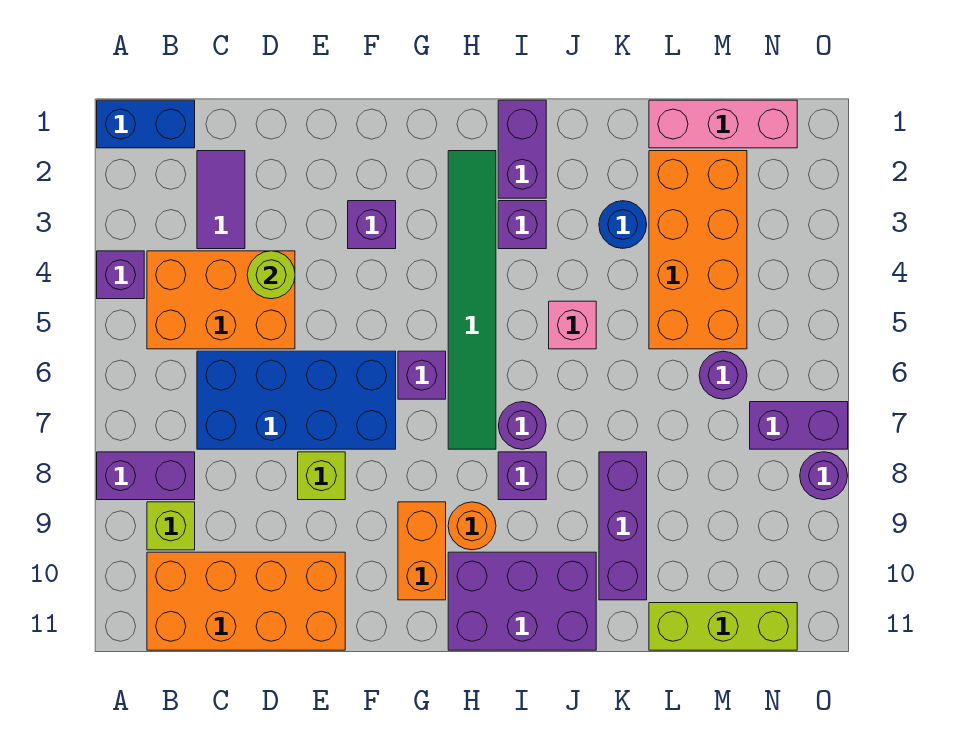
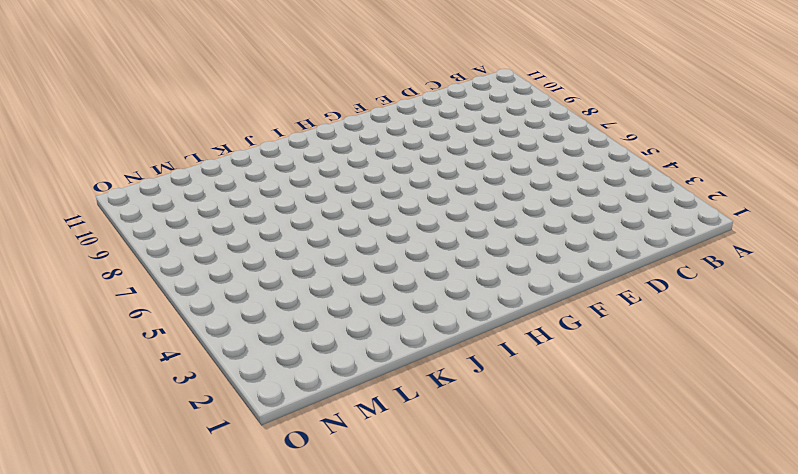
none -> blue 1x2 brick [97,100,195,148]
none -> purple 1x1 brick [97,251,144,299]
none -> purple 1x2 brick [97,452,195,500]

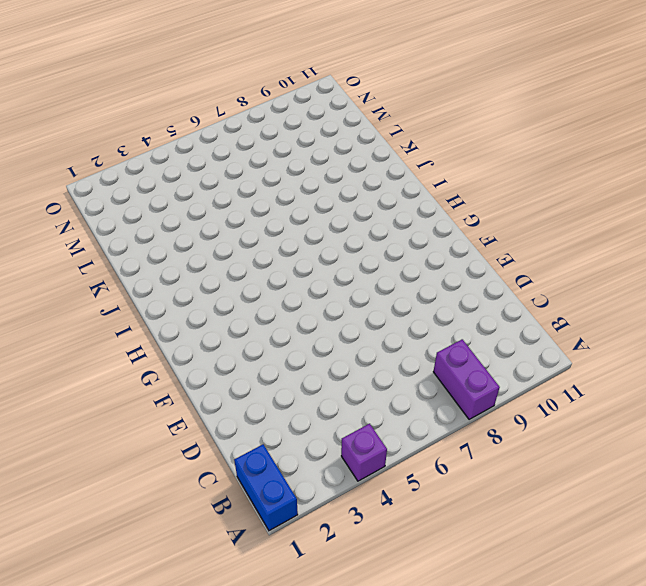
none -> orange 2x3 brick [147,251,295,349]
none -> lime 1x1 brick [147,502,195,550]
none -> orange 2x4 brick [147,552,345,650]

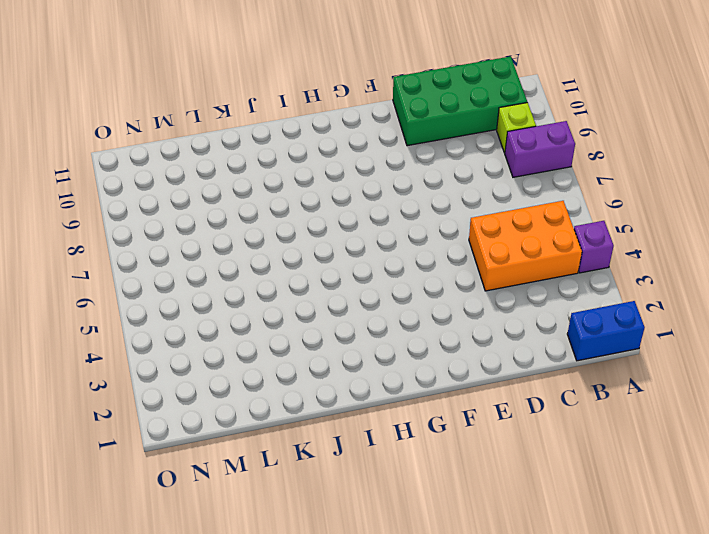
green 2x4 brick [393,56,527,146] -> orange 2x4 brick [147,552,345,650]
none -> purple 1x2 tile [197,151,245,249]
none -> blue 2x4 brick [197,351,396,449]
none -> lime 1x1 brick [298,452,345,500]

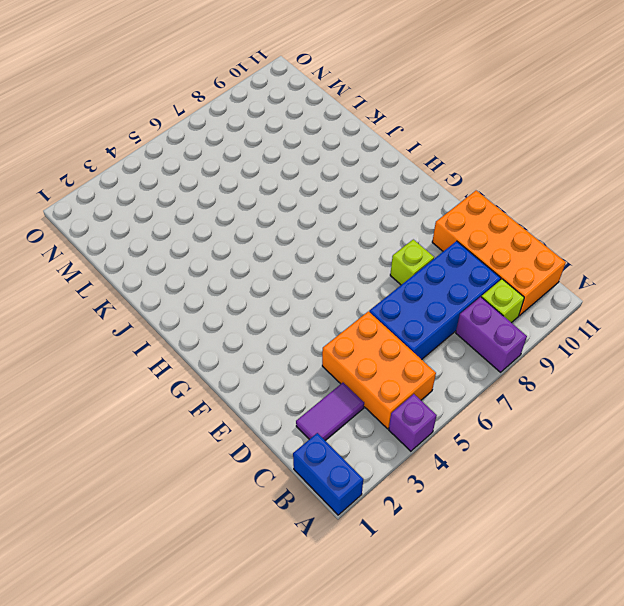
blue 2x4 brick [369,241,501,360] -> blue 2x4 brick turned to [197,351,396,449]
none -> purple 1x1 brick [348,201,396,249]
none -> purple 1x1 brick [398,351,446,399]
none -> orange 1x2 brick [398,502,446,600]

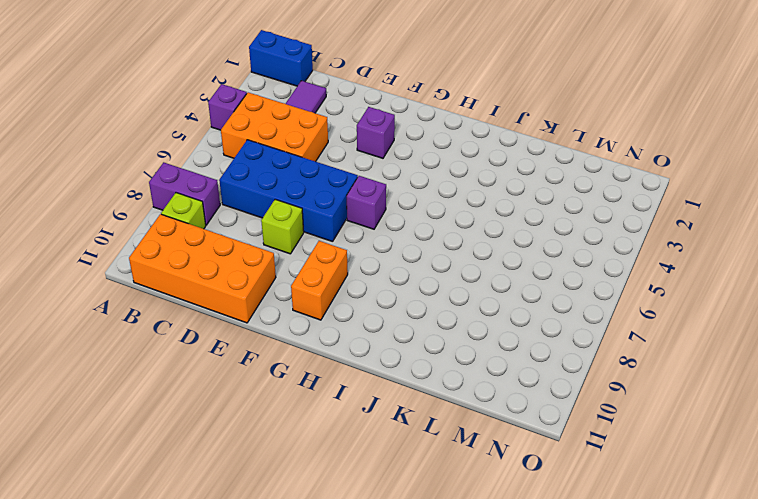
none -> green 1x6 tile [448,151,496,449]
none -> orange 1x1 round brick [448,502,496,550]
none -> purple 2x3 brick [448,552,596,650]

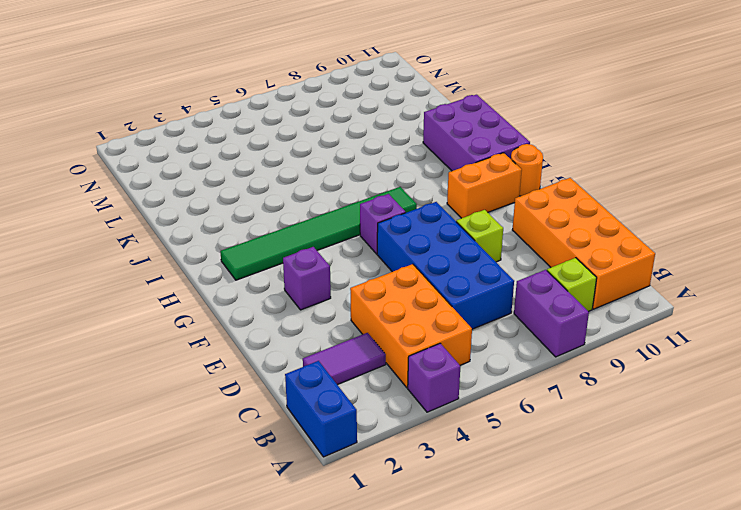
orange 1x1 round brick [511,144,543,196] -> orange 1x1 round brick moved to [448,502,496,550]
none -> purple 1x2 brick [498,100,546,198]
none -> purple 1x1 brick [498,201,546,249]
none -> purple 1x1 round brick [499,402,546,449]

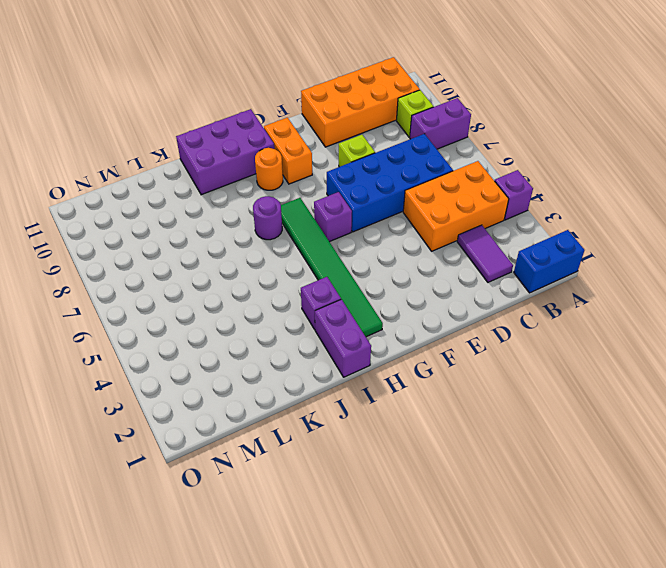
none -> purple 1x1 brick [348,201,396,249]
none -> purple 1x1 brick [498,452,546,500]
none -> pink 1x1 brick [549,301,596,349]

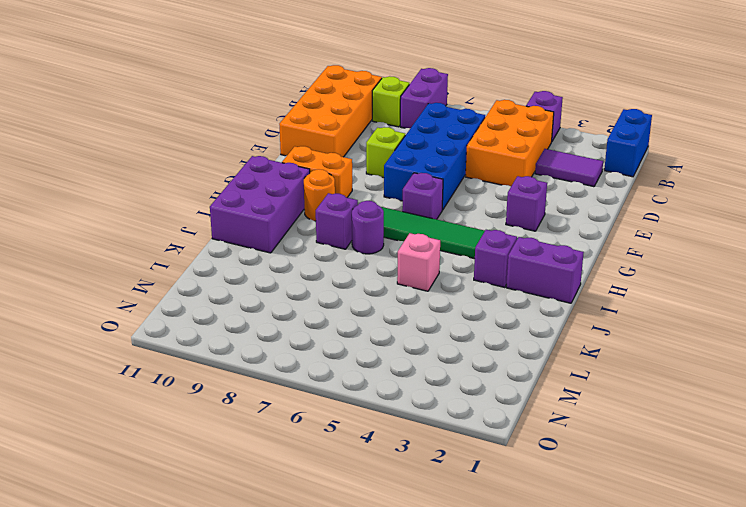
none -> blue 1x1 round brick [599,201,647,248]
none -> purple 1x3 brick [599,452,647,600]
none -> pink 1x3 brick [649,100,797,148]

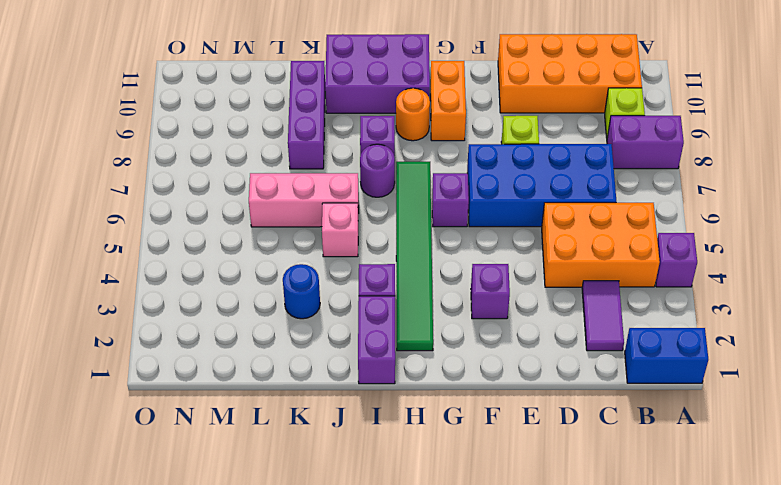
pink 1x3 brick [249,173,359,227] -> pink 1x3 brick moved to [649,100,797,148]
none -> orange 2x4 brick [649,151,747,349]
none -> lime 1x3 brick [649,603,797,650]
none -> purple 1x1 round brick [699,351,747,399]

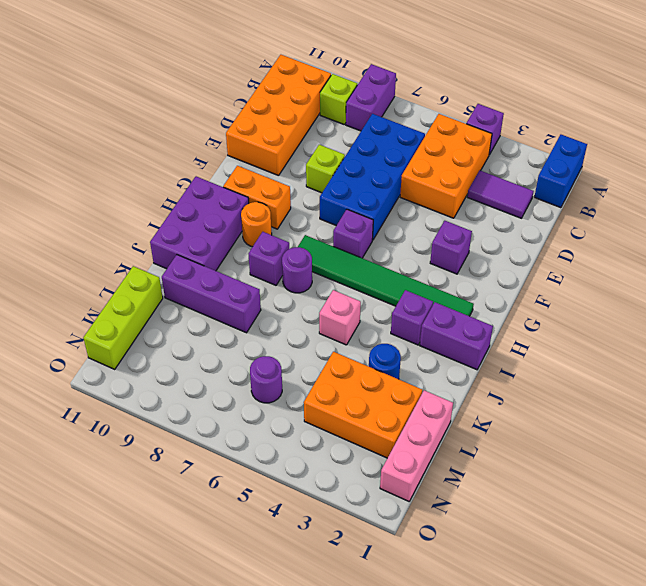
orange 2x3 brick [304,352,422,458] -> orange 2x4 brick [649,151,747,349]
none -> purple 1x2 brick [750,402,848,449]
none -> purple 1x1 round brick [800,452,848,500]
none -> lime 1x1 round brick [247,251,295,299]

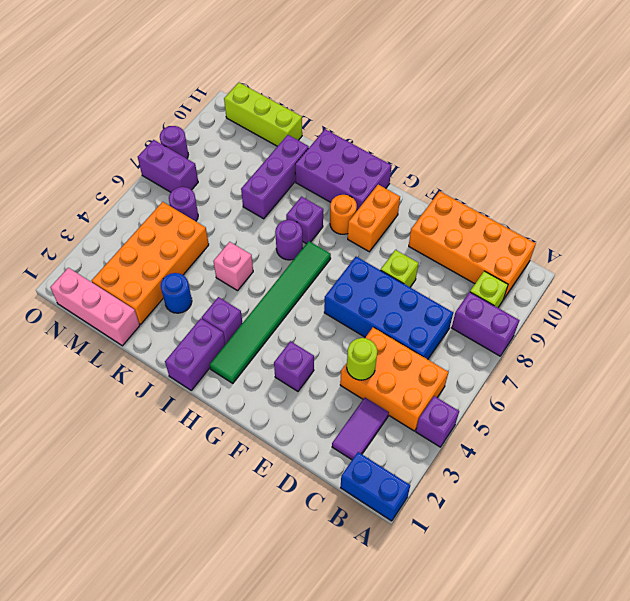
none -> purple 1x1 brick [398,351,446,399]

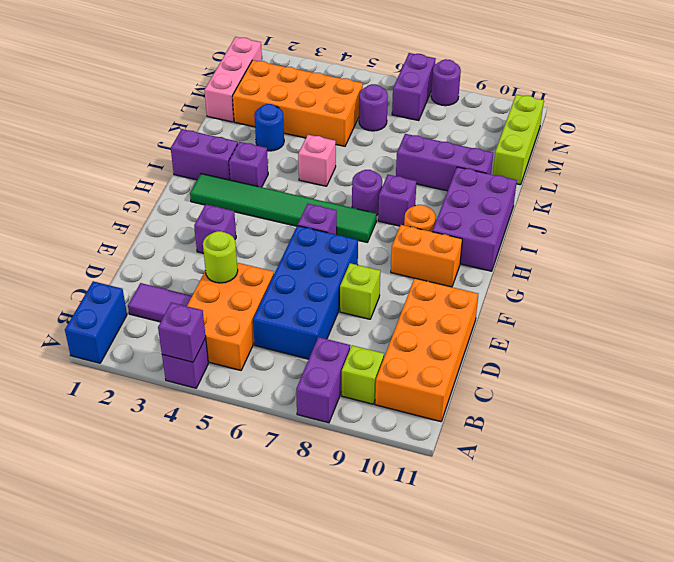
purple 1x1 brick [158,302,206,362] -> none

